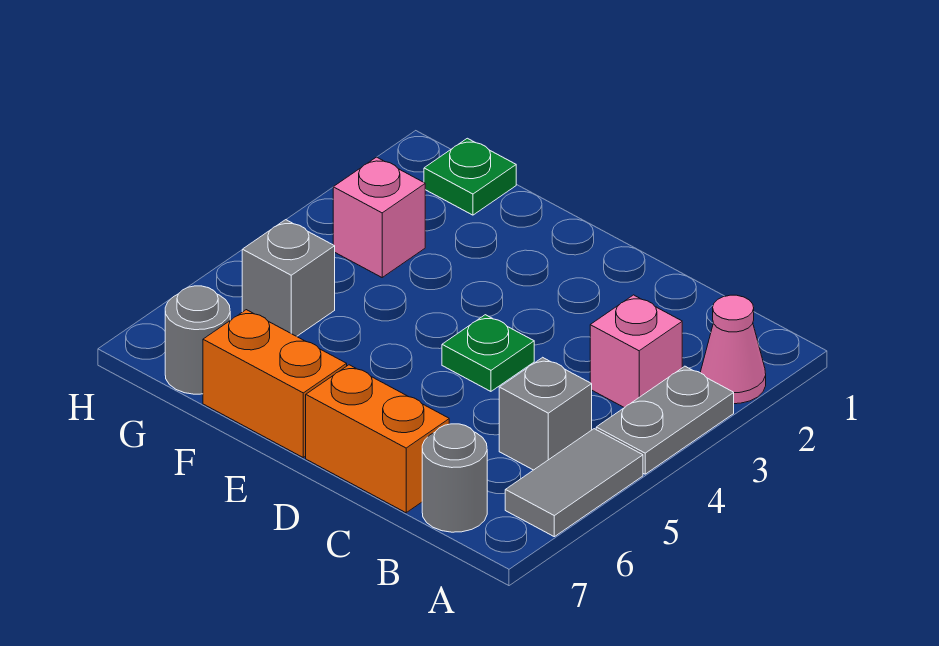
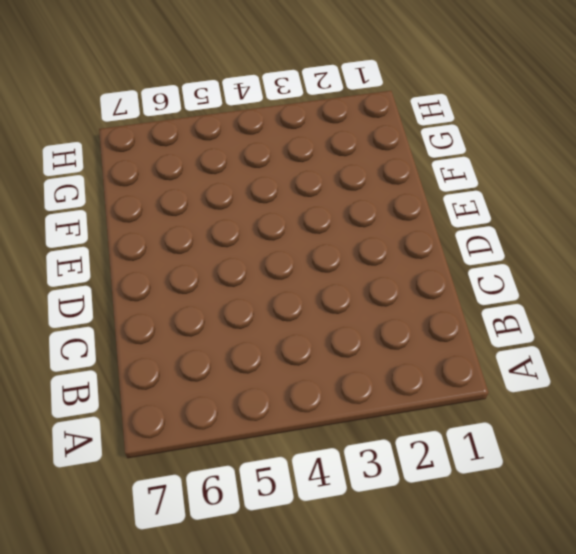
none -> pink 1x1 cone [701,295,766,404]
none -> grey 1x2 plate [596,366,734,474]
none -> grey 1x2 tile [505,429,643,537]

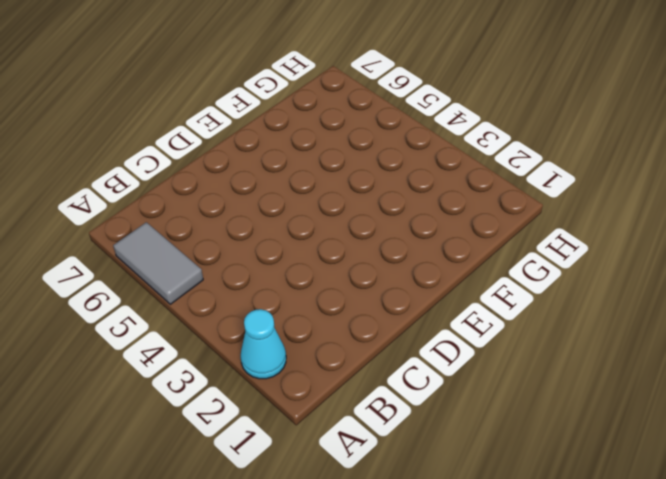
cyan 1x1 cone [241,309,286,379] -> pink 1x1 cone [701,295,766,404]
none -> grey 1x2 plate [596,366,734,474]
none -> pink 1x1 brick [590,295,682,408]
none -> grey 1x1 brick [499,357,592,470]

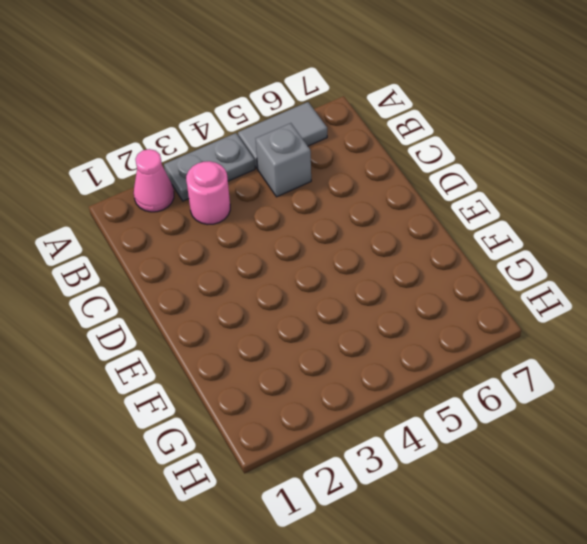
pink 1x1 round brick [186,161,230,225] -> pink 1x1 brick [590,295,682,408]
none -> grey 1x1 round brick [422,424,487,532]
none -> orange 1x2 brick [306,365,449,513]
none -> green 1x1 plate [442,315,534,391]

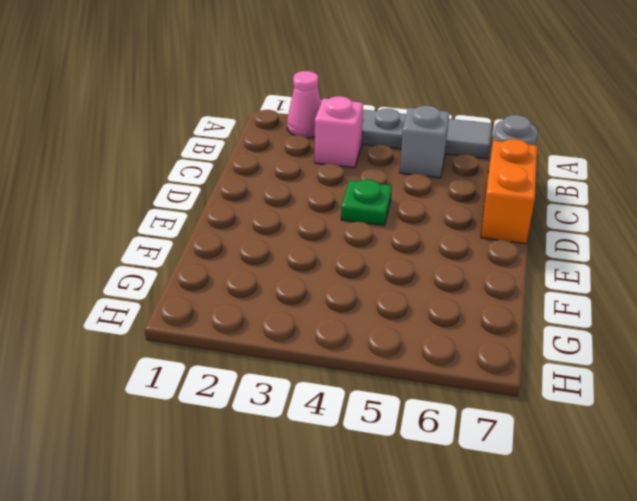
none -> orange 1x2 brick [203,310,347,457]
none -> green 1x1 plate [424,138,516,215]
none -> pink 1x1 brick [333,157,425,277]

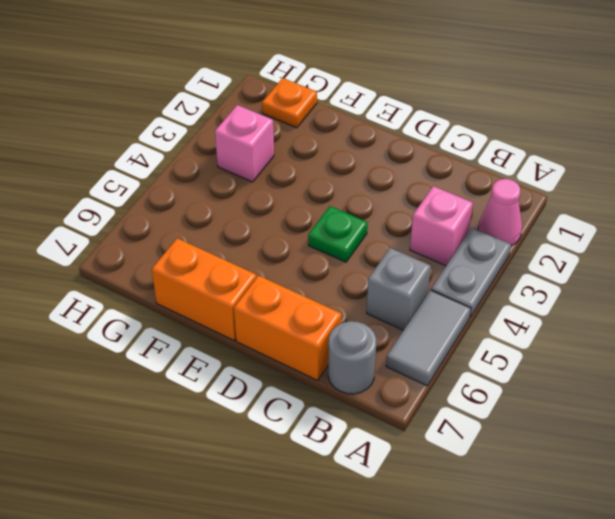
orange 1x1 plate [262,78,317,128] -> green 1x1 plate [424,138,516,215]
none -> grey 1x1 brick [242,220,335,336]
none -> grey 1x1 round brick [165,286,230,394]

